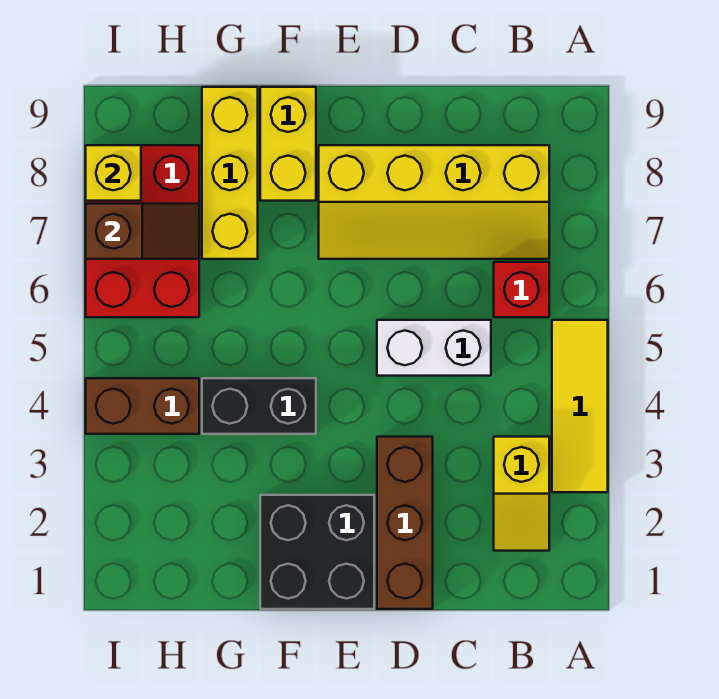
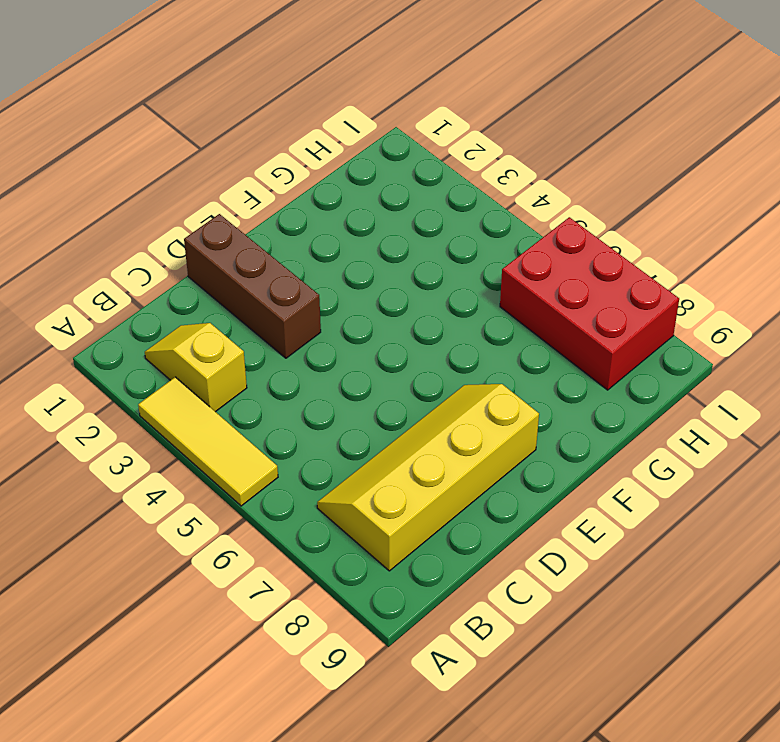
none -> red 1x1 brick [494,262,549,317]
none -> white 1x2 brick [377,320,491,376]
none -> black 2x2 brick [260,495,374,609]

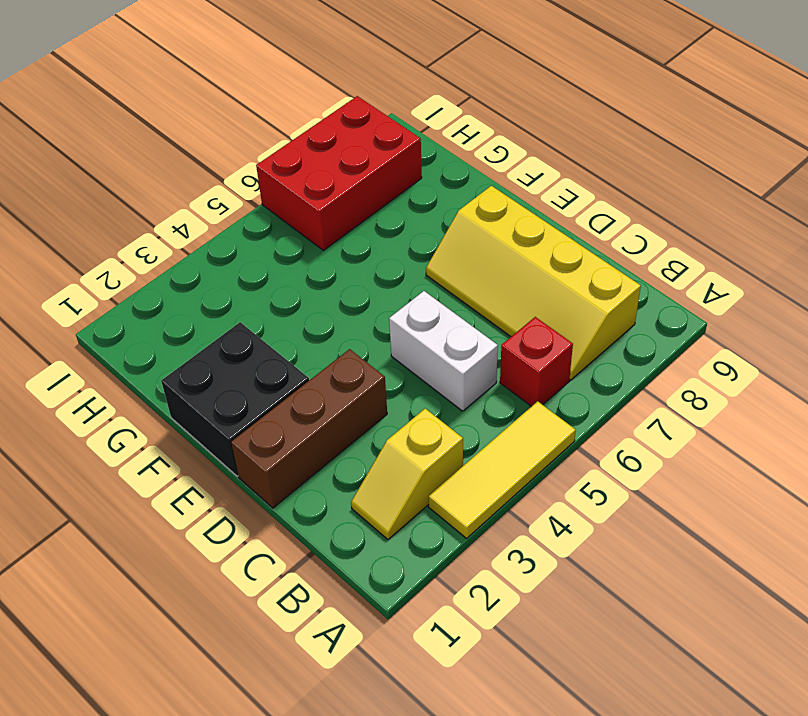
none -> black 1x2 brick [202,378,316,434]
none -> yellow 1x2 brick [260,87,316,201]
none -> yellow 1x3 brick [202,87,258,259]

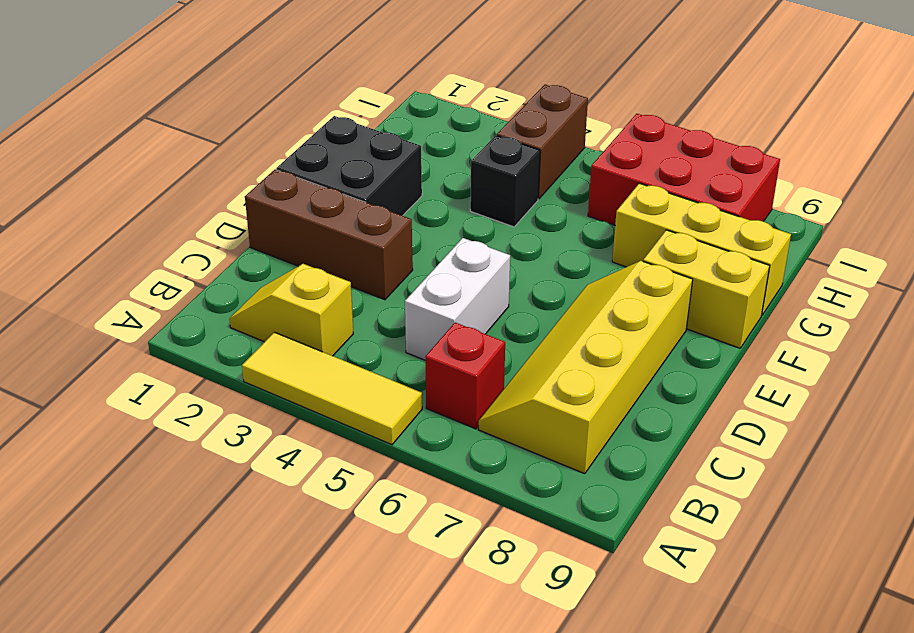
black 1x1 brick [470,136,540,227] -> black 1x2 brick [202,378,316,434]
none -> brown 1x2 slope [86,204,199,259]
none -> yellow 1x1 brick [86,145,141,201]

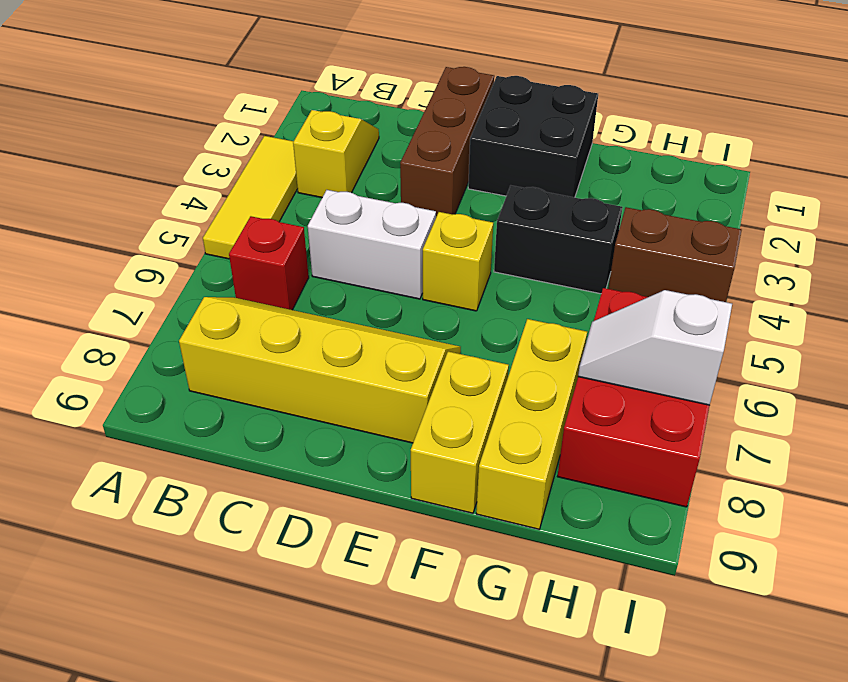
yellow 1x1 brick [423,212,493,311] -> yellow 1x1 brick moved to [86,145,141,201]
white 1x2 slope [578,290,732,405] -> brown 1x2 slope [86,204,199,259]

